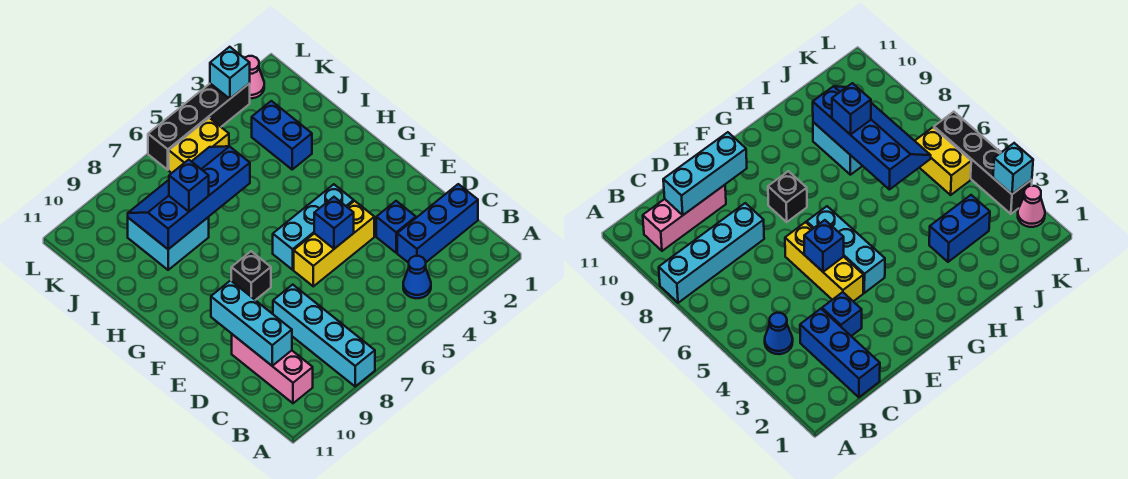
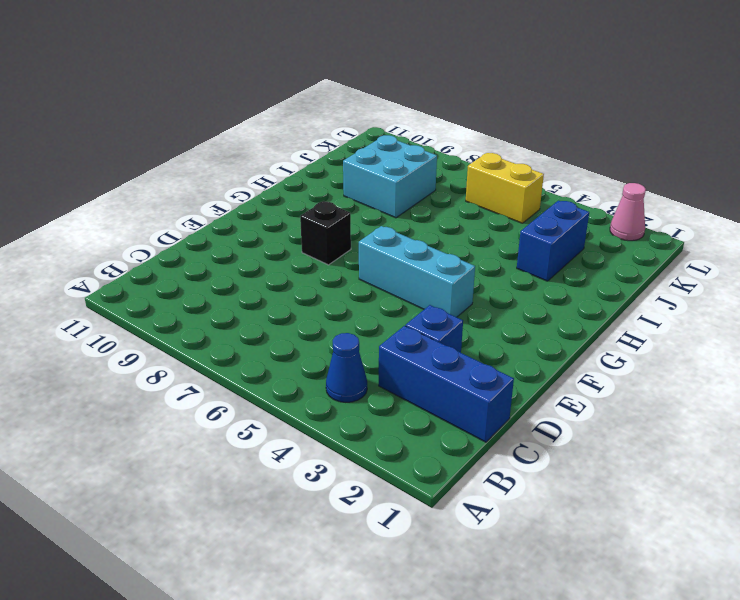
none -> cyan 1x4 brick [273,285,375,386]
none -> pink 1x3 brick [232,334,313,403]
none -> yellow 1x3 brick [294,201,374,286]

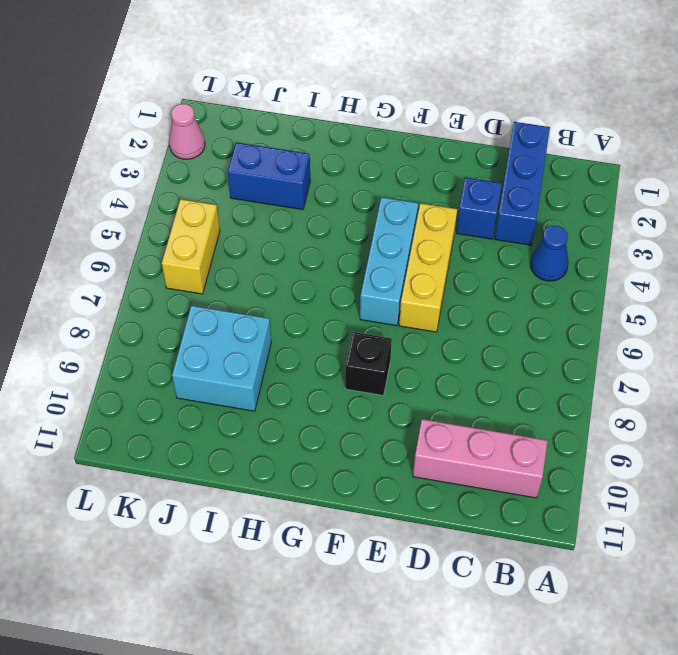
none -> cyan 1x4 brick [273,285,375,386]
none -> black 1x4 brick [148,84,250,170]
none -> cyan 1x3 brick [211,281,292,366]

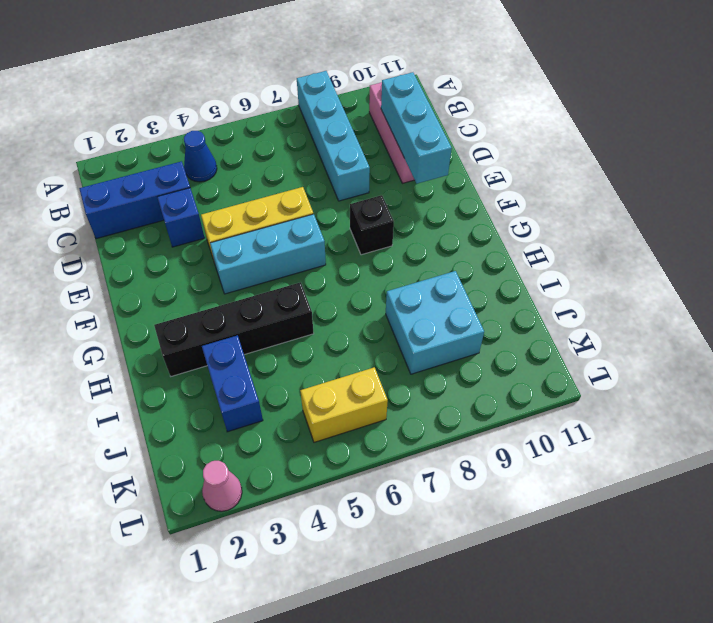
black 1x4 brick [154,282,314,376] -> black 1x4 brick moved to [148,84,250,170]
none -> blue 1x1 brick [314,197,354,249]
none -> blue 2x4 slope [128,146,250,249]
none -> cyan 1x1 brick [210,47,250,99]

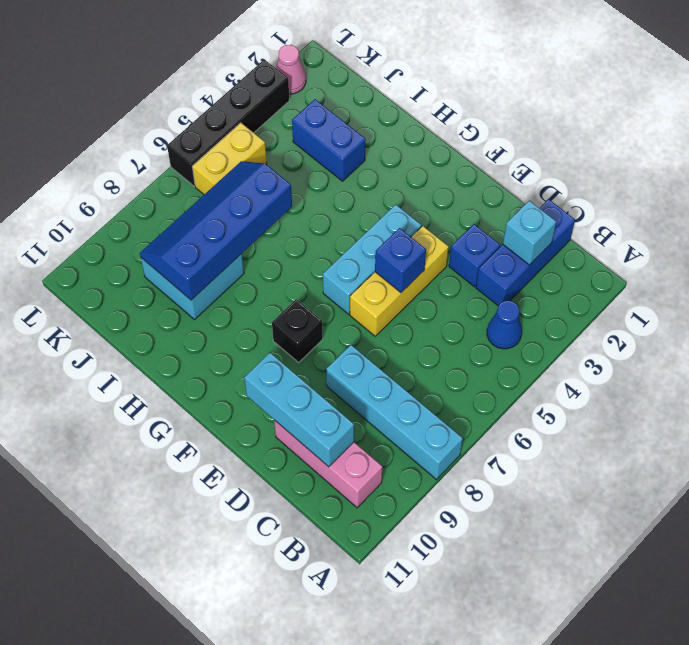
cyan 1x1 brick [503,201,556,265] -> cyan 1x1 brick moved to [210,47,250,99]
none -> blue 1x1 brick [169,160,209,212]

